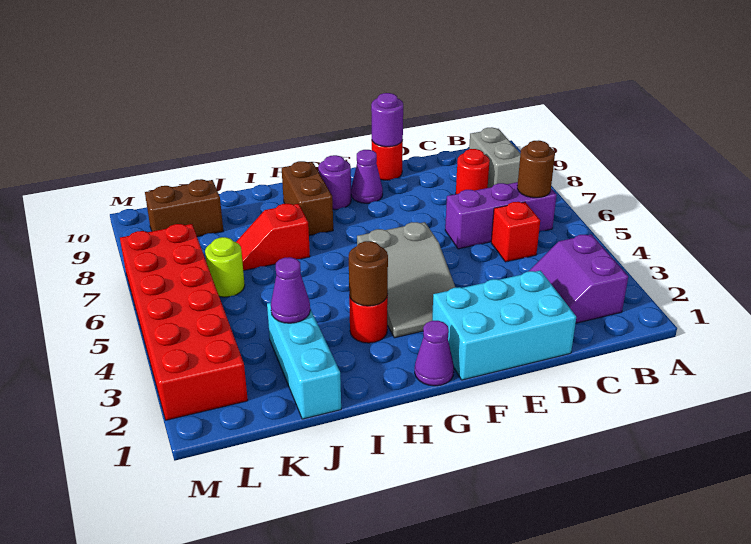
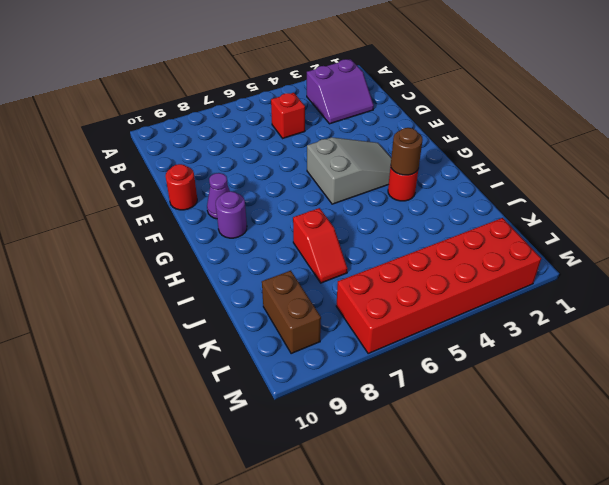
none -> purple 1x3 brick [445,182,557,249]
none -> grey 1x2 brick [469,127,521,188]
none -> red 1x1 round brick [456,149,490,194]

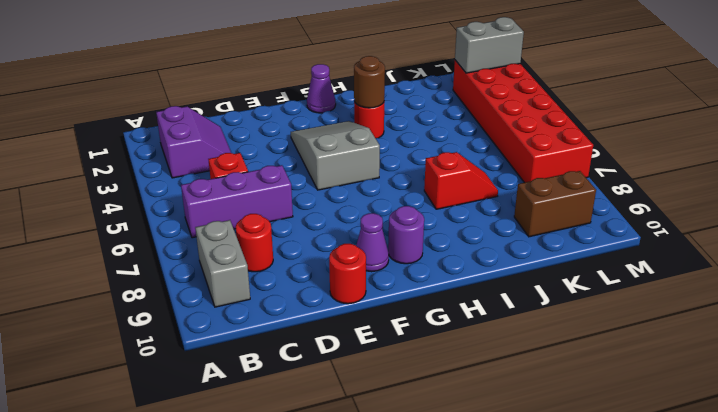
grey 1x2 brick [455,17,524,73] -> none
none -> cyan 2x3 brick [432,271,576,380]
none -> brown 1x2 brick [282,161,333,236]
none -> cyan 1x3 brick [267,303,341,419]

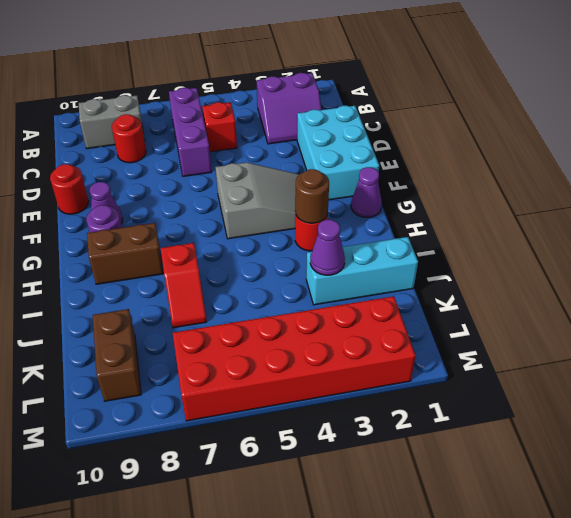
none -> lime 1x1 round brick [205,237,245,297]
none -> brown 1x1 round brick [517,140,555,198]
none -> purple 1x1 round brick [371,93,403,147]

